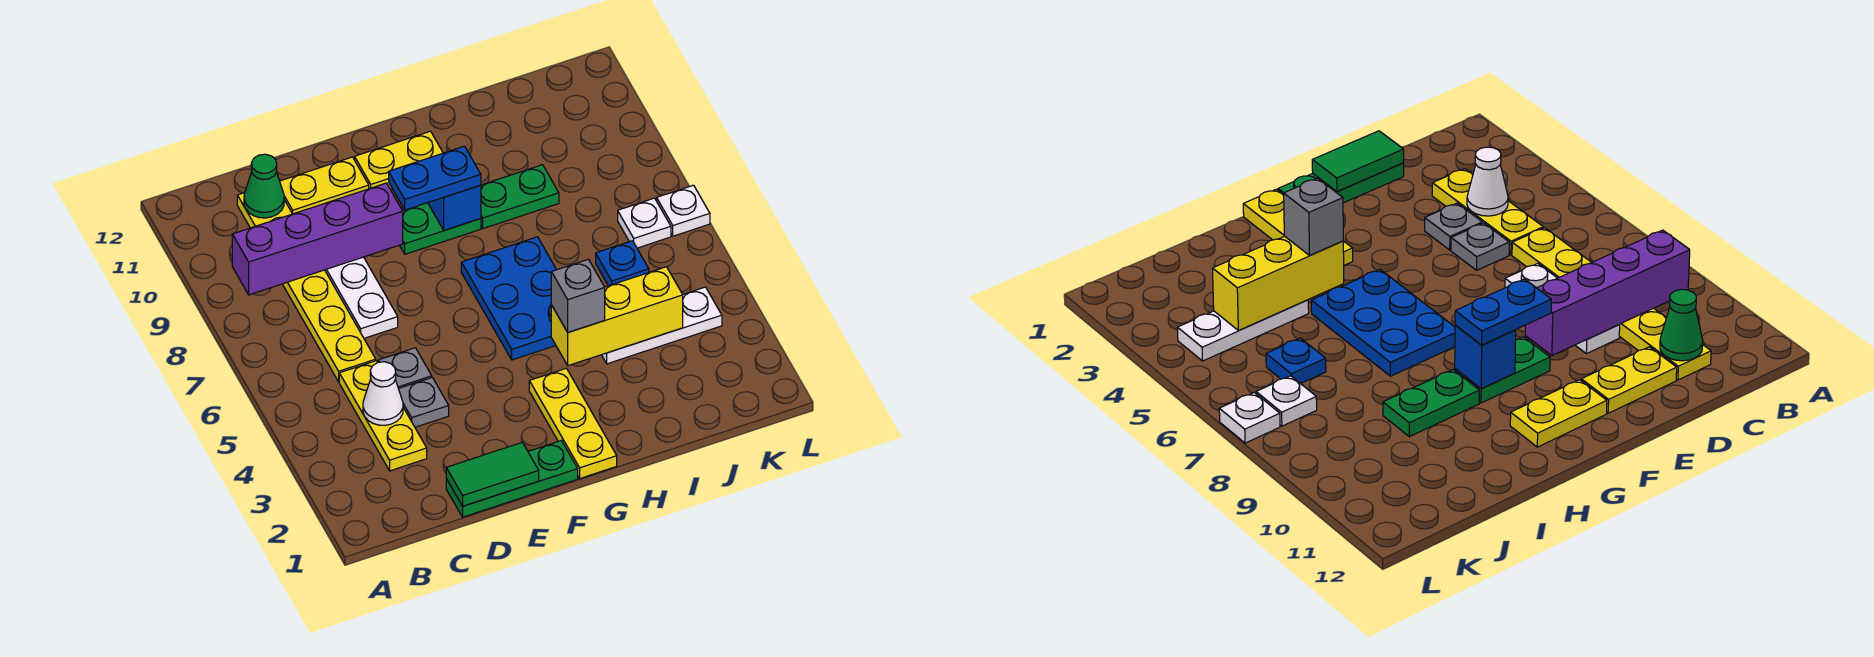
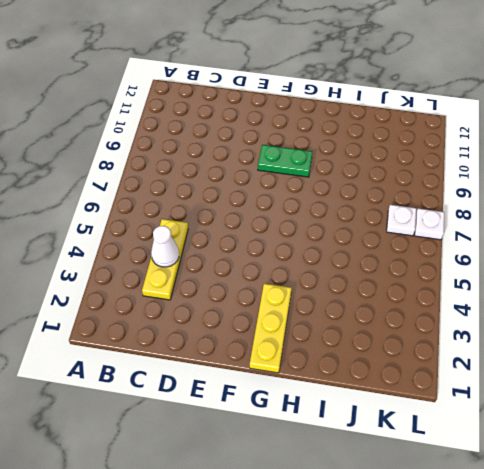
none -> yellow 1x6 plate [237,193,376,382]
none -> green 1x3 plate [446,441,578,517]
none -> grey 1x1 plate [399,377,449,427]

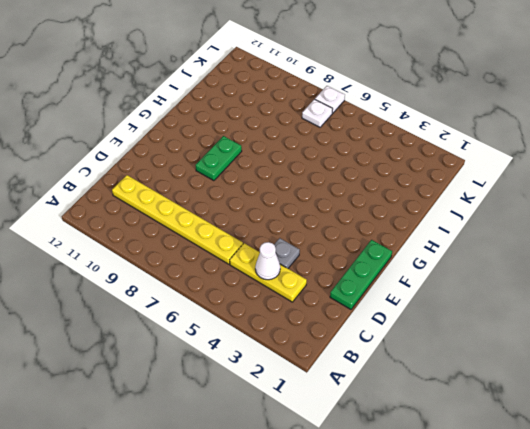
none -> grey 1x1 plate [378,348,432,388]
none -> white 1x3 plate [325,257,398,338]
none -> yellow 1x2 plate [280,157,369,214]

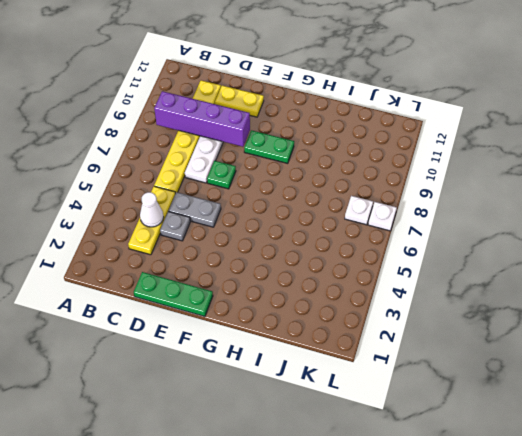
grey 1x2 plate [169,192,221,227] -> grey 1x1 plate [378,348,432,388]
green 1x1 plate [207,161,236,189] -> none
none -> yellow 1x2 plate [355,131,443,189]
none -> yellow 1x3 plate [529,368,617,478]
none -> blue 2x3 plate [461,237,556,360]

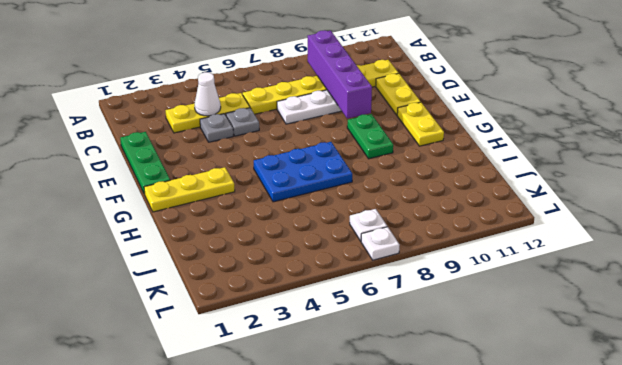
none -> green 1x2 plate [481,165,559,228]
none -> white 1x3 plate [602,287,722,364]
none -> blue 1x1 plate [596,241,649,286]

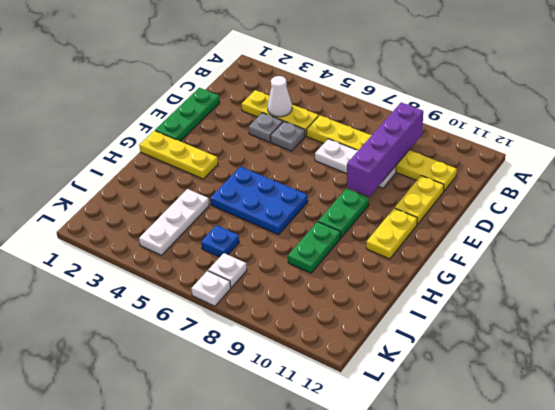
none -> green 1x1 cone [244,154,284,218]
none -> green 1x2 tile [446,442,539,506]
none -> blue 1x1 brick [428,185,481,230]

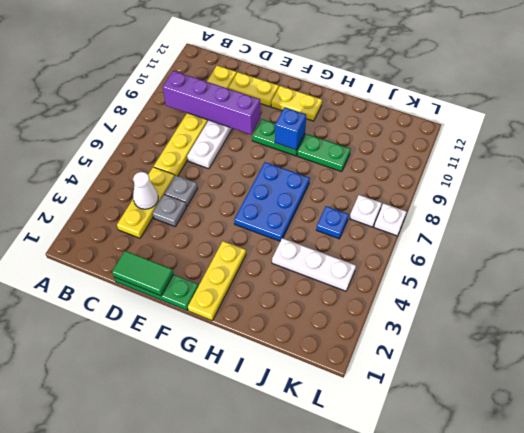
none -> green 1x1 cone [244,154,284,218]
none -> yellow 1x3 brick [551,267,683,366]
none -> blue 1x2 plate [389,146,481,210]

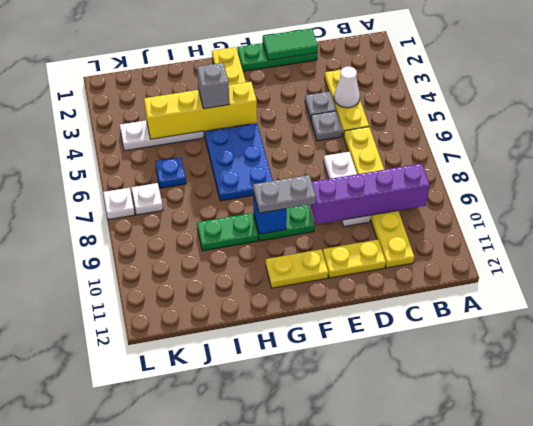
grey 1x2 plate [253,175,316,213] -> blue 1x2 plate [389,146,481,210]
yellow 1x4 brick [144,82,257,139] -> yellow 1x3 brick [551,267,683,366]
none -> green 1x1 cone [244,154,284,218]

